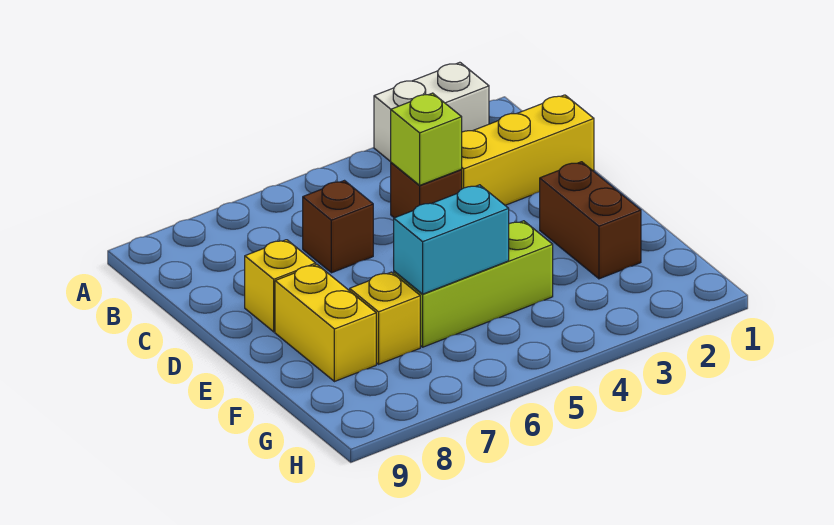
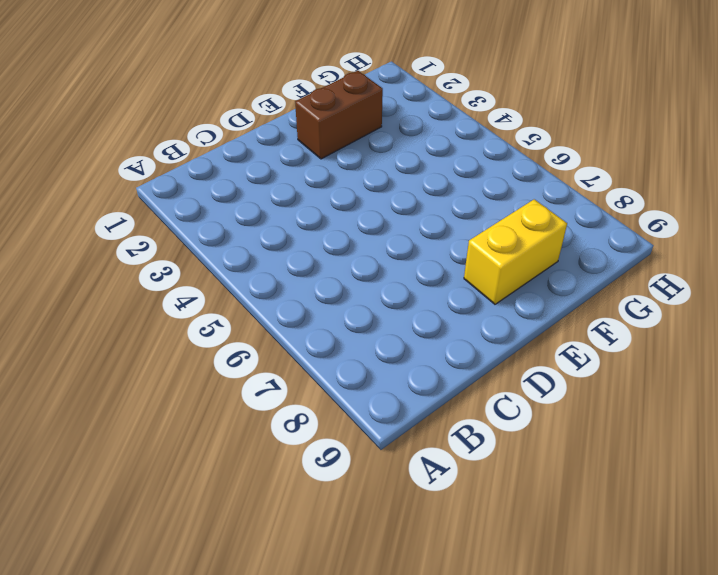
none -> white 1x2 brick [374,62,489,162]
none -> yellow 1x3 brick [461,95,594,205]

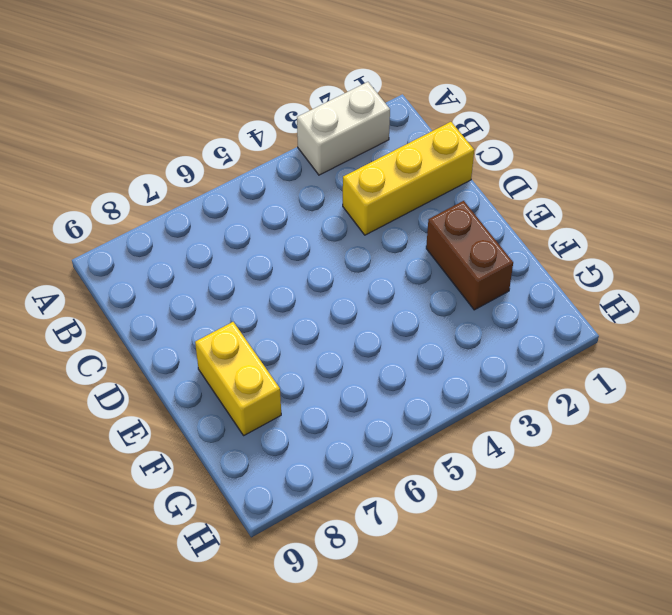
none -> brown 1x1 brick [391,163,462,218]
none -> brown 1x1 brick [303,181,373,273]

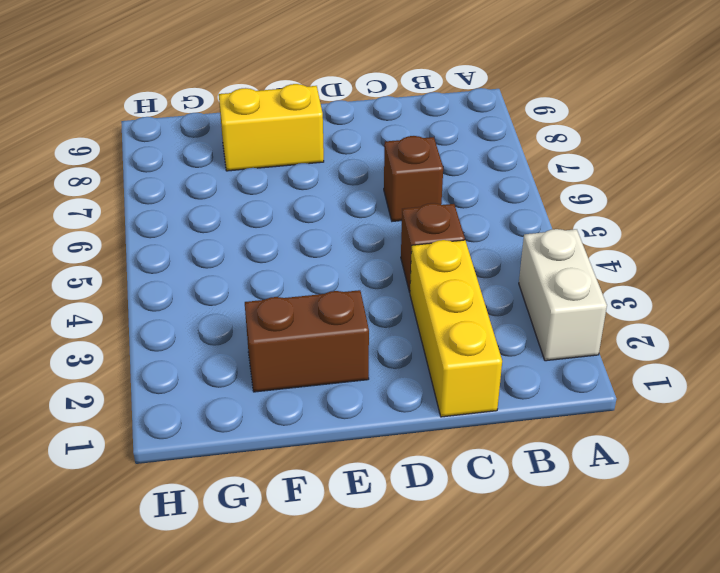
none -> yellow 1x1 brick [245,240,316,332]
none -> lime 1x3 brick [394,221,553,347]

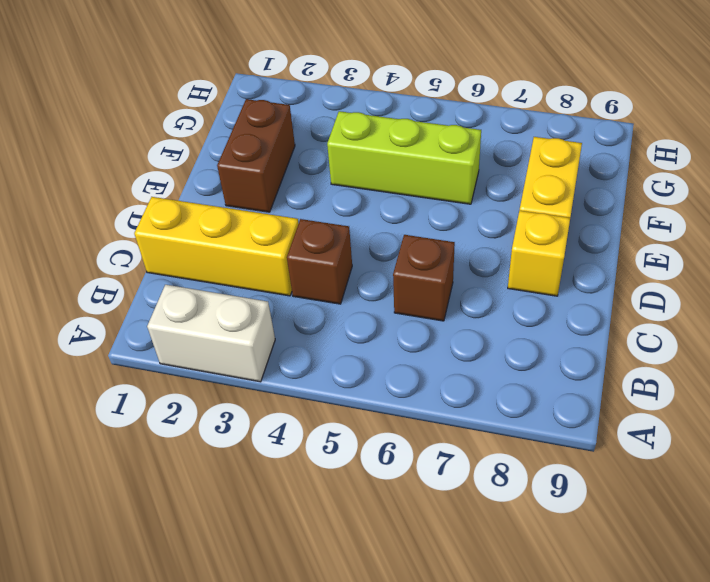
none -> yellow 1x1 brick [350,272,420,364]
none -> lime 1x1 brick [391,93,462,185]

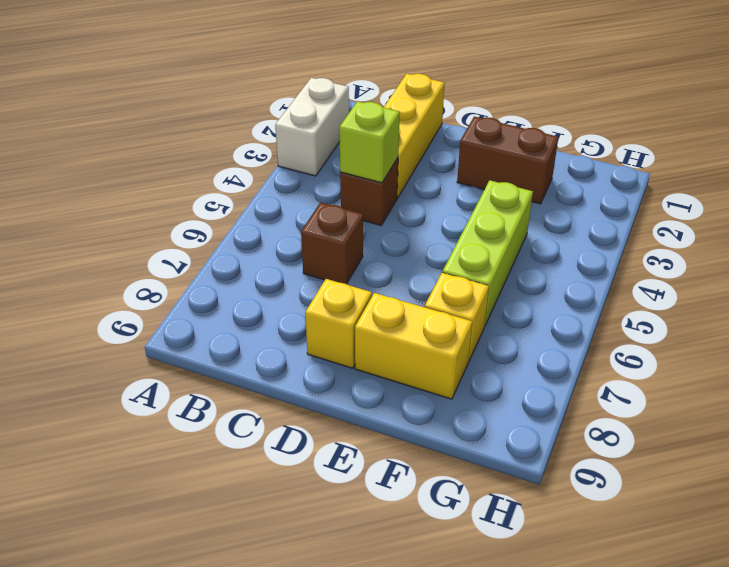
none -> cyan 1x2 brick [394,185,509,294]

